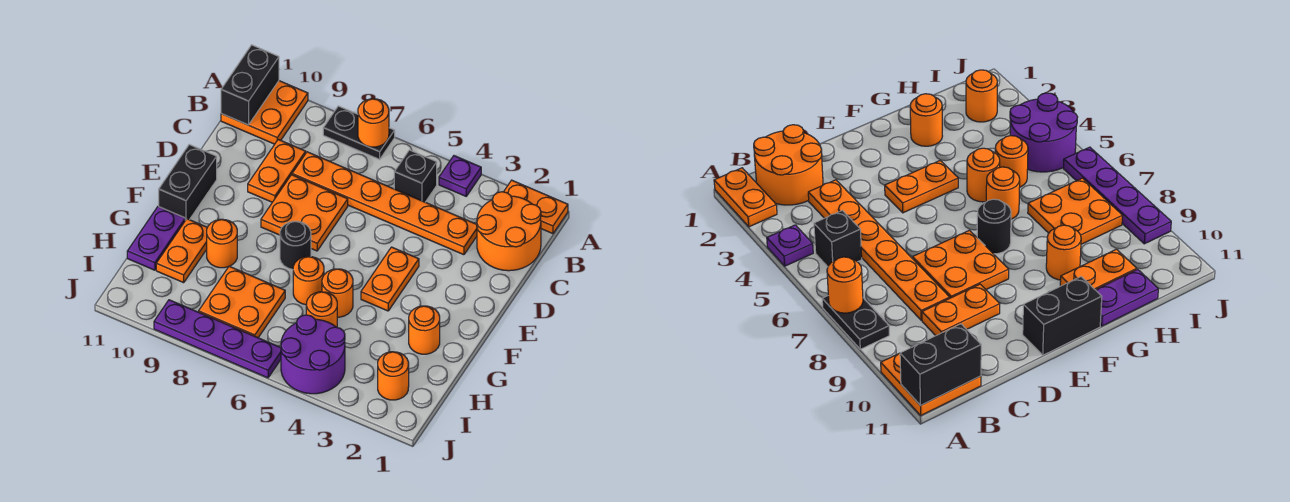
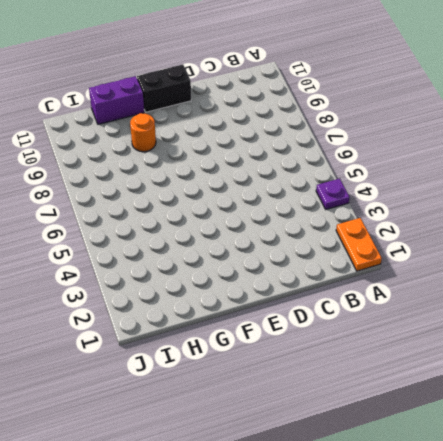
purple 1x2 brick [89,76,144,124] -> purple 1x2 plate [127,206,185,270]
none -> black 1x2 plate [323,106,395,159]
none -> orange 2x2 plate [221,81,308,144]
none -> orange 2x2 round brick [477,192,541,271]

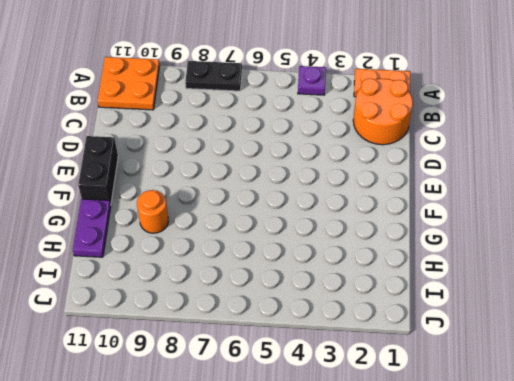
none -> black 1x1 brick [394,150,437,202]
none -> orange 1x6 plate [292,152,477,255]
none -> orange 1x2 plate [248,140,306,202]

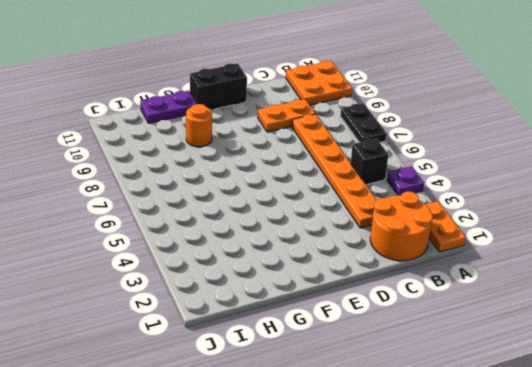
none -> orange 2x2 plate [261,175,348,251]
none -> orange 1x2 plate [361,247,419,311]
none -> black 1x1 round brick [280,221,311,270]

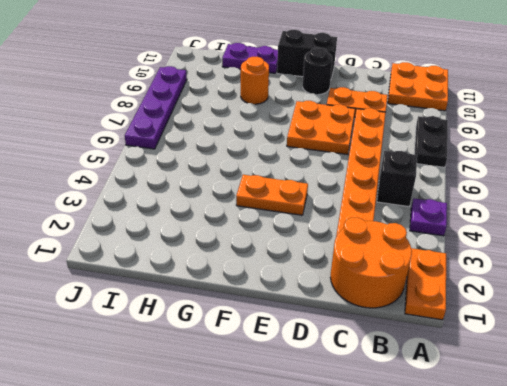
black 1x1 round brick [303,48,332,95] -> black 1x1 round brick moved to [280,221,311,270]
none -> orange 1x1 round brick [409,306,440,354]
none -> orange 1x1 round brick [322,269,353,317]
none -> orange 1x1 round brick [293,257,324,305]

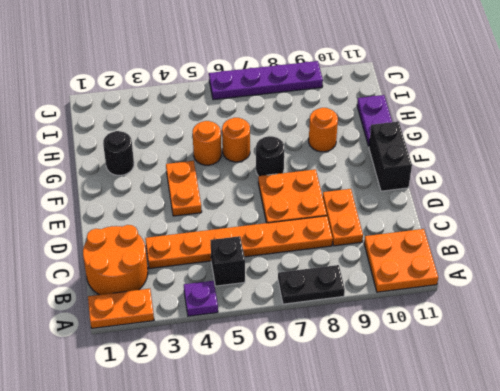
black 1x1 round brick [103,131,134,175] -> orange 1x1 round brick [409,306,440,354]
none -> orange 1x2 plate [156,219,207,283]
none -> orange 1x1 round brick [306,292,337,327]
none -> orange 2x2 plate [199,266,285,338]

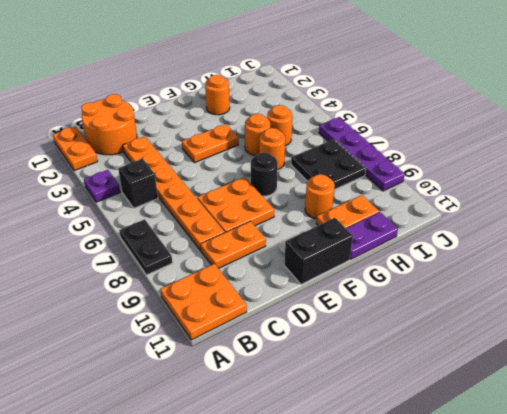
black 2x2 plate [291,139,366,190] -> orange 2x2 plate [199,266,285,338]
none -> orange 1x1 round brick [378,352,409,400]
none -> purple 2x2 round brick [281,315,345,394]
none -> orange 1x1 round brick [358,99,389,147]

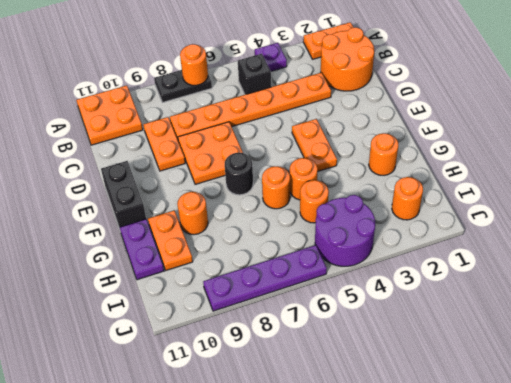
none -> orange 2x2 plate [199,266,285,338]
none -> black 1x2 brick [221,45,279,125]

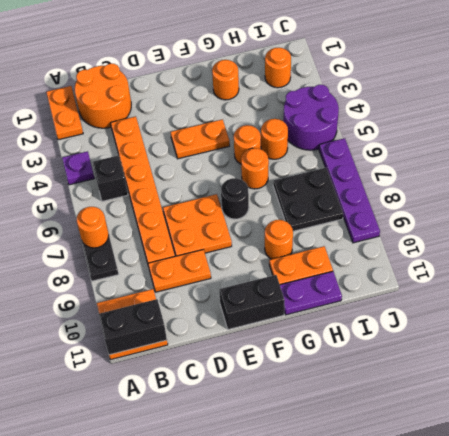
black 2x2 plate [273,168,343,231] -> orange 2x2 plate [199,266,285,338]

